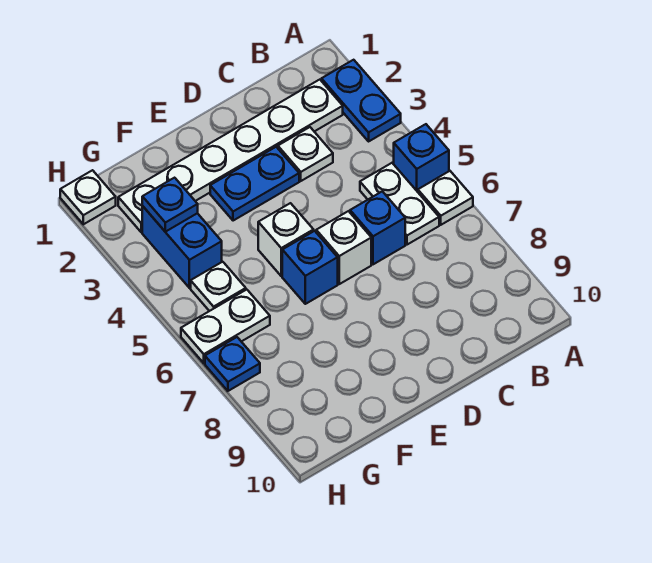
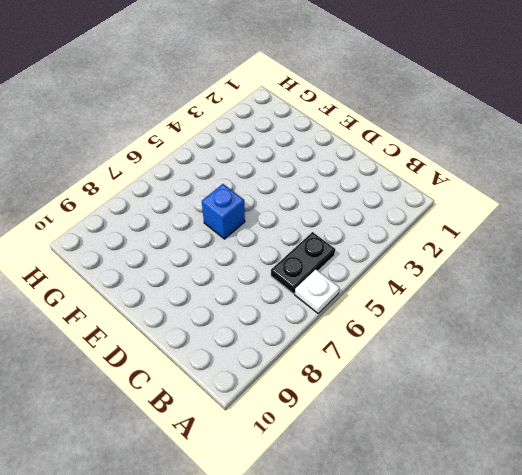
black 1x2 plate [271,232,335,294] -> white 1x2 plate [360,163,439,245]
none -> blue 1x2 plate [322,60,401,141]
none -> blue 1x1 brick [394,124,449,192]
none -> white 1x6 plate [118,80,343,232]

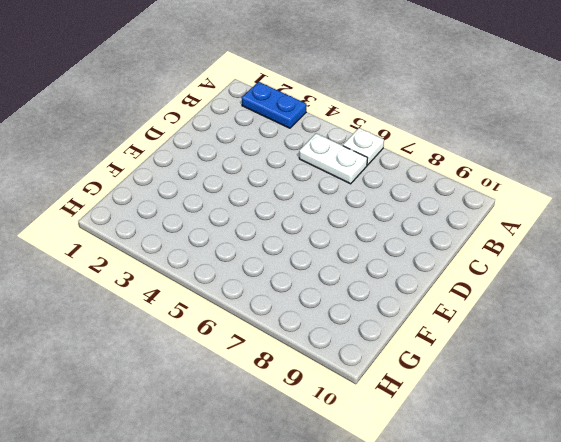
none -> blue 1x1 brick [394,124,449,192]
none -> white 1x6 plate [118,80,343,232]
none -> white 1x1 plate [278,127,333,181]

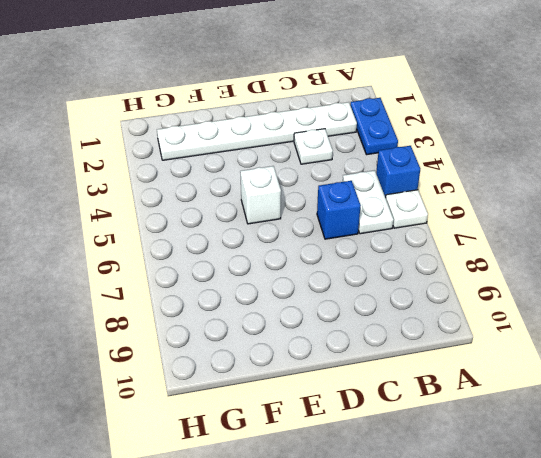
none -> blue 1x2 plate [210,147,299,221]
none -> white 1x1 brick [316,211,371,284]
none -> blue 1x1 brick [282,231,338,304]

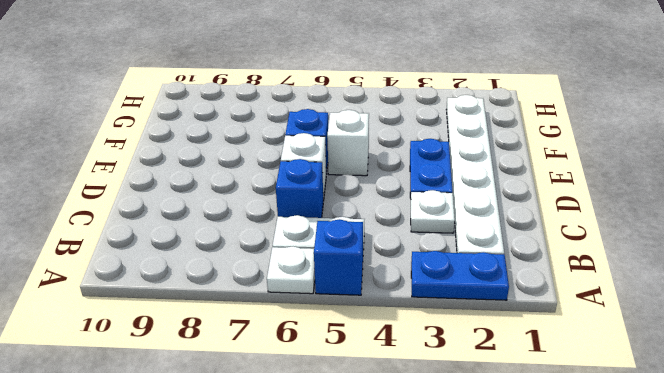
none -> blue 1x2 brick [142,206,222,288]
none -> white 1x1 plate [191,262,246,311]
none -> white 1x2 plate [181,290,270,363]

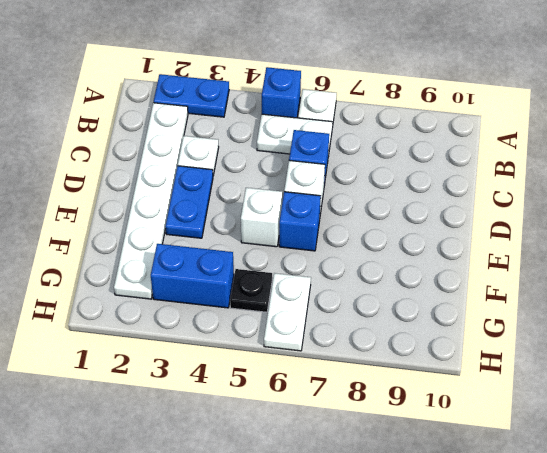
black 1x1 plate [230,269,272,312] -> white 1x1 plate [191,262,246,311]
none -> white 1x1 plate [60,170,116,224]
none -> blue 1x1 plate [205,337,260,391]
none -> blue 1x1 plate [142,178,198,232]

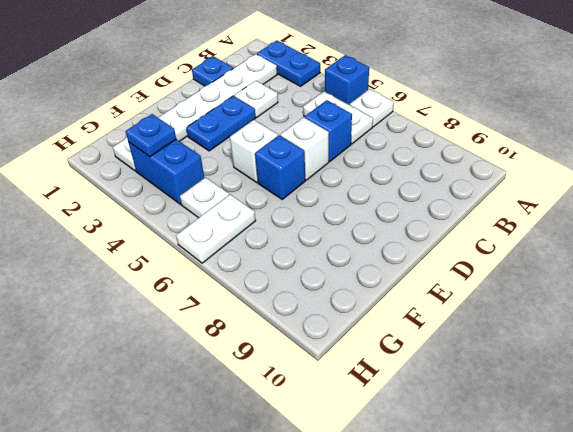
blue 1x1 plate [192,56,233,86] -> blue 1x1 plate moved to [205,337,260,391]
none -> white 1x1 plate [60,170,116,224]

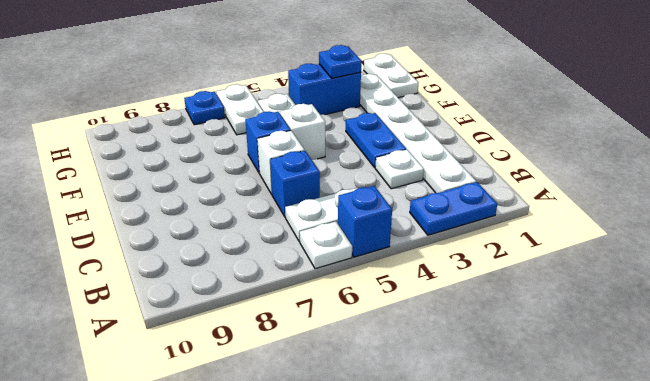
white 1x2 plate [364,54,418,98] -> white 1x1 plate [60,170,116,224]

